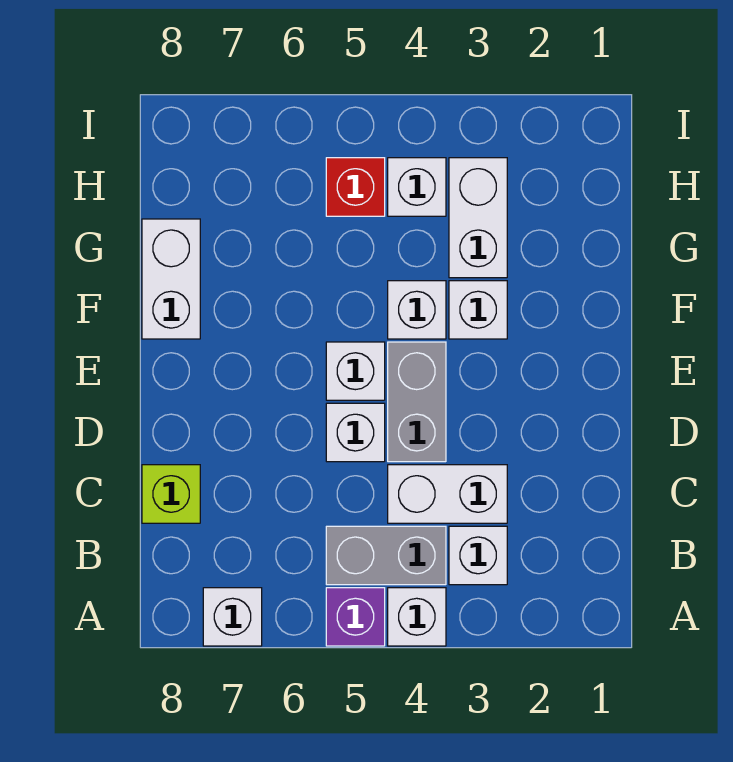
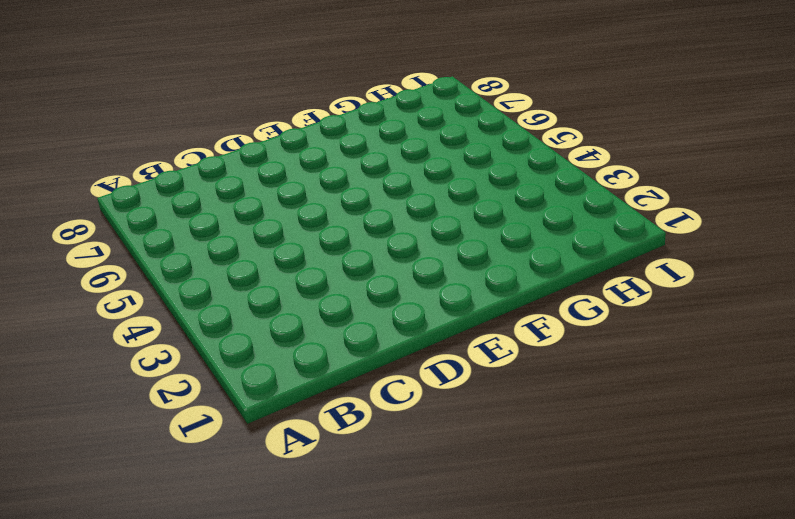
none -> white 1x1 brick [388,588,446,646]
none -> purple 1x1 brick [326,588,385,646]
none -> white 1x1 brick [203,588,262,646]

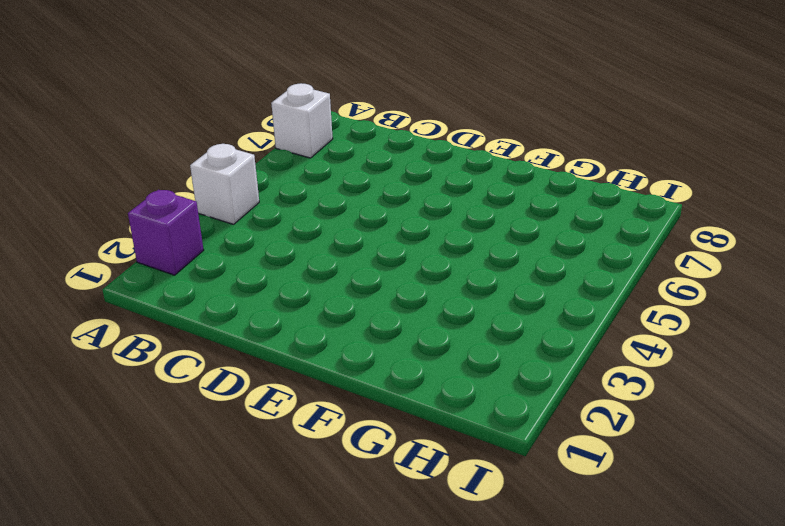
purple 1x1 brick [128,190,204,275] -> purple 1x1 brick moved to [326,588,385,646]
none -> white 1x1 brick [449,526,507,585]
none -> grey 1x2 brick [326,526,446,585]
none -> white 1x2 brick [388,465,507,523]

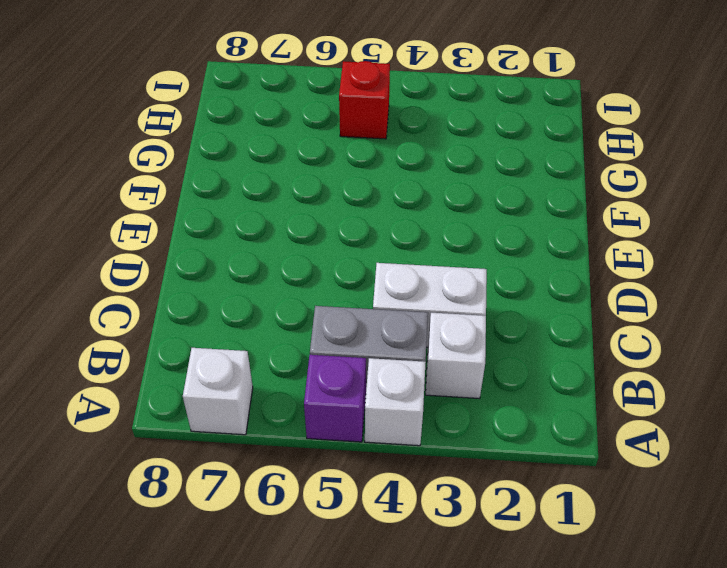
none -> lime 1x1 brick [142,465,200,523]
none -> grey 1x2 brick [388,342,446,462]
none -> white 1x1 brick [326,403,385,462]

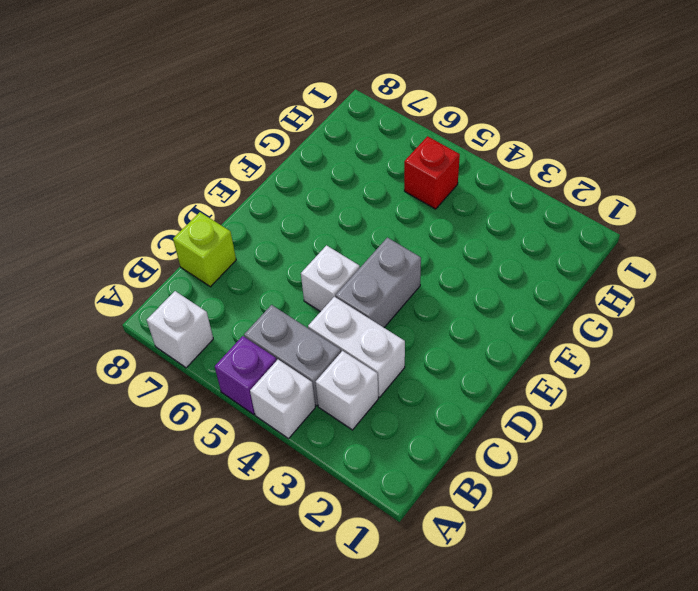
none -> white 1x1 brick [326,342,385,400]
none -> white 1x1 brick [449,281,507,339]
none -> white 1x1 brick [388,281,446,339]

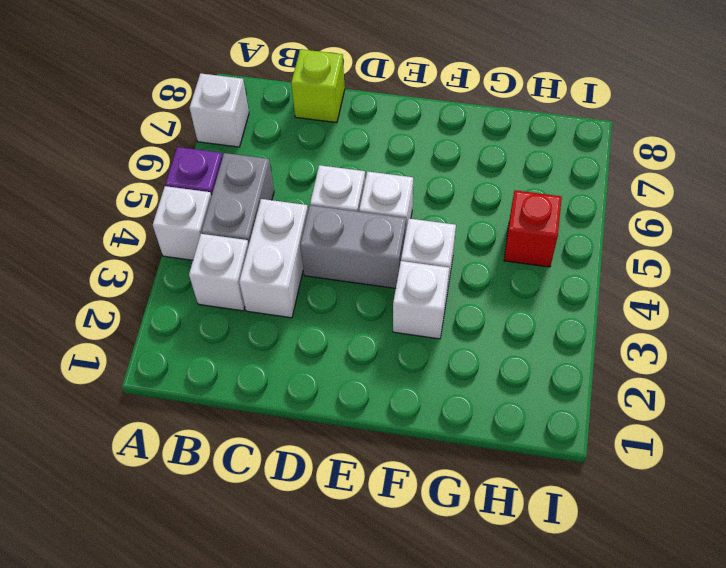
none -> white 1x2 brick [142,219,200,339]
none -> white 1x2 brick [449,158,507,278]
none -> white 1x1 brick [388,158,446,216]

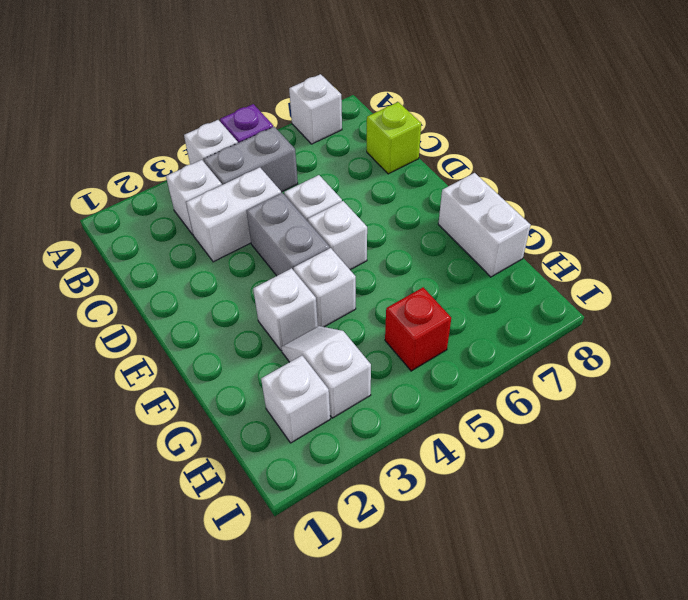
white 1x2 slope [281,326,371,418] -> white 1x2 brick [449,158,507,278]
white 1x1 brick [261,356,330,443] -> white 1x1 brick moved to [388,158,446,216]

